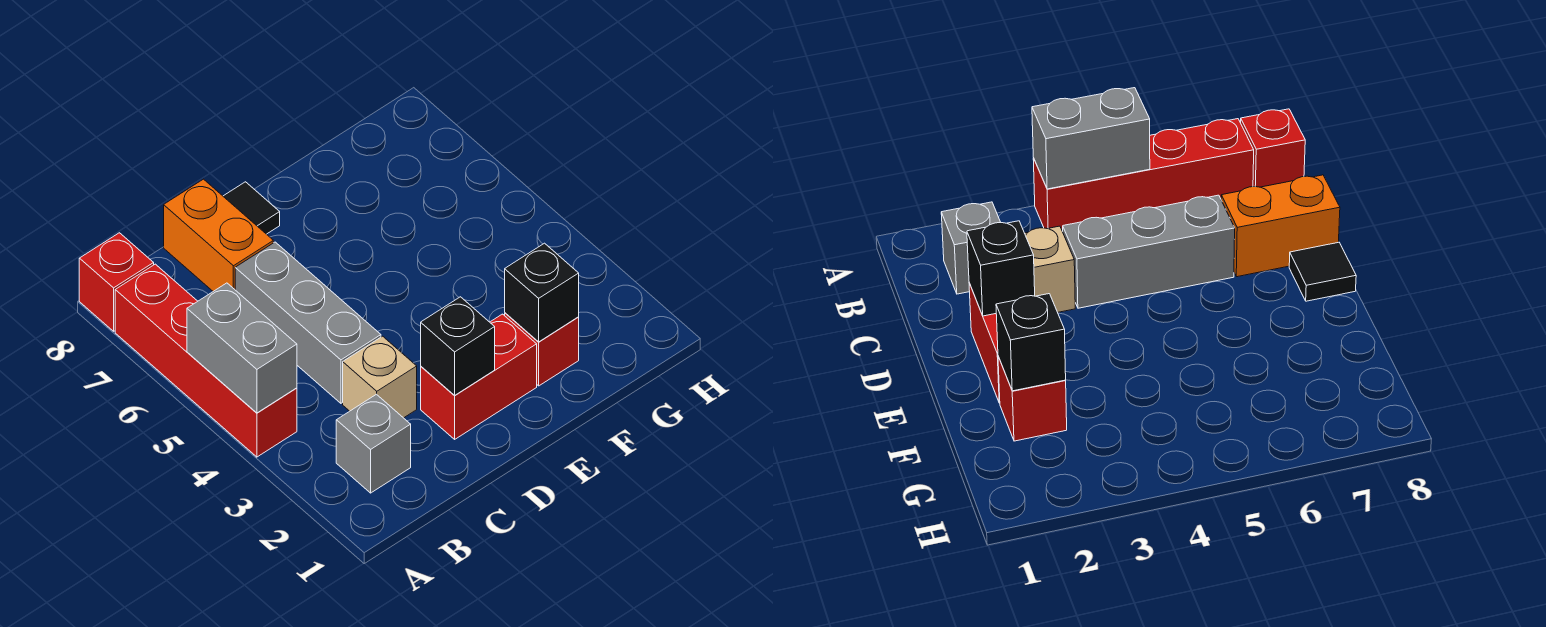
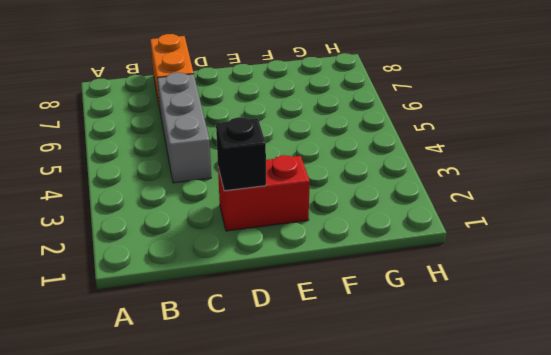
none -> red 1x4 brick [115,264,297,457]
none -> red 1x1 brick [79,233,154,331]
none -> grey 1x1 brick [336,394,411,493]

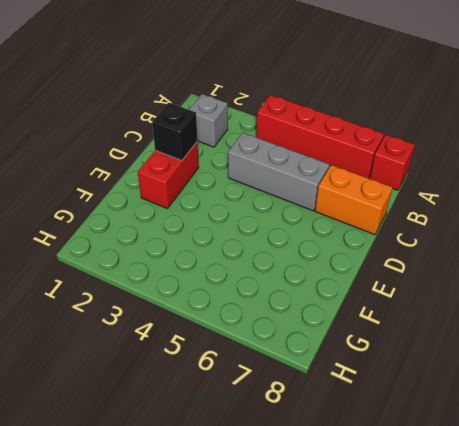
none -> tan 1x1 brick [343,336,417,418]
none -> black 1x1 tile [223,182,280,234]
none -> red 1x1 brick [505,313,579,386]

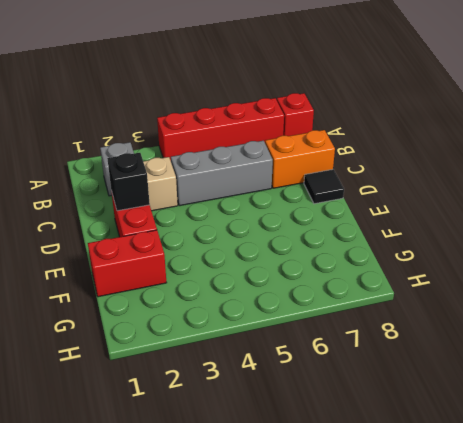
red 1x2 brick [88,230,167,297] -> red 1x1 brick [505,313,579,386]
none -> grey 1x2 brick [187,283,297,413]
none -> black 1x1 brick [505,243,579,342]

